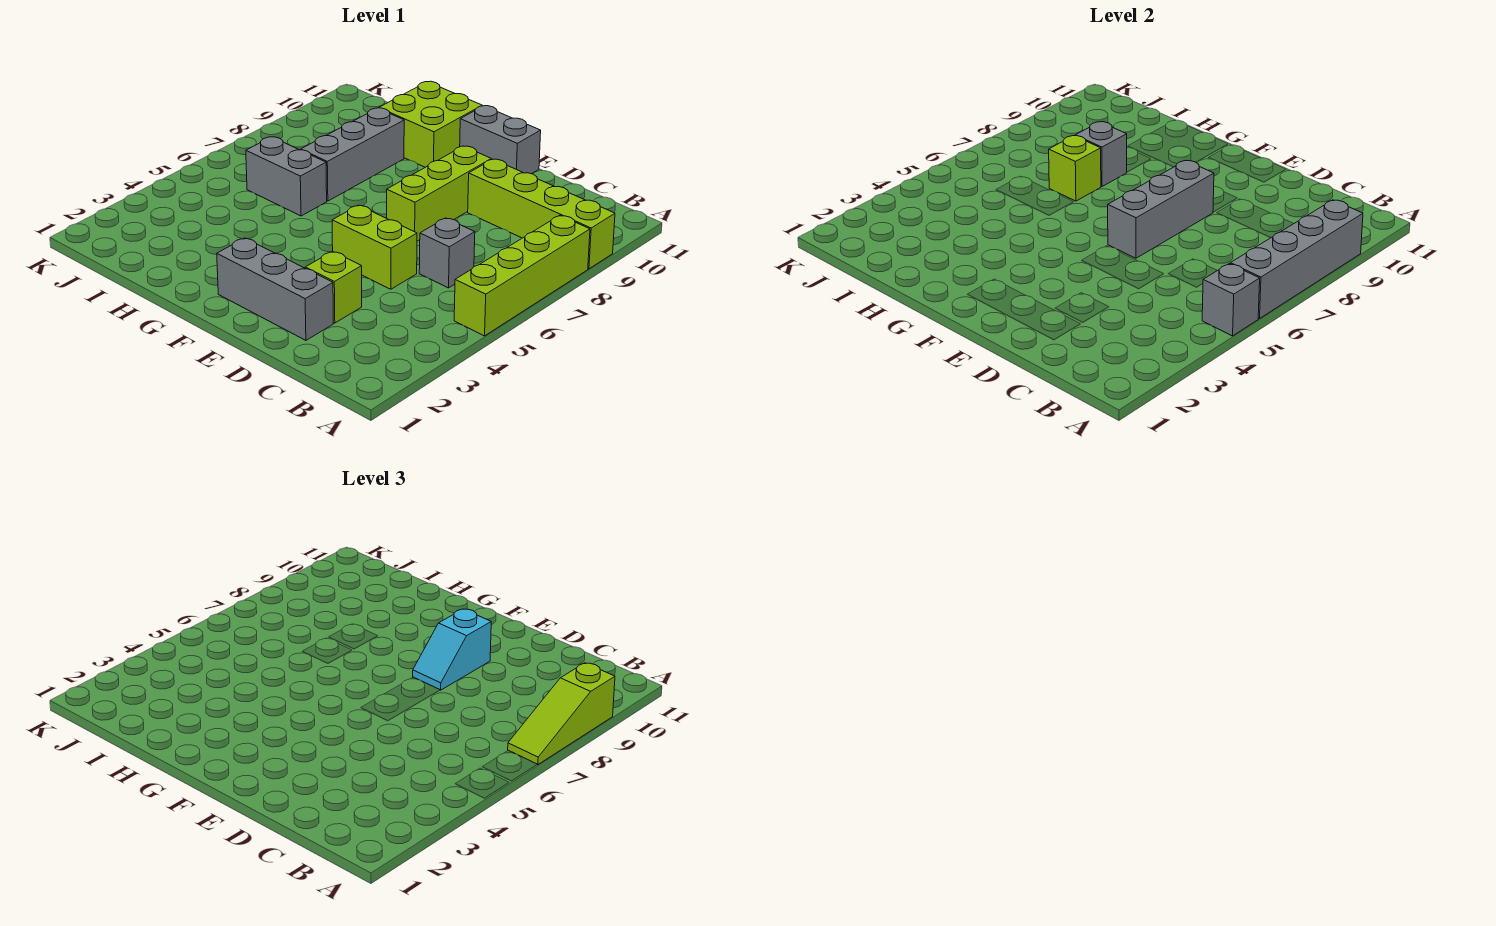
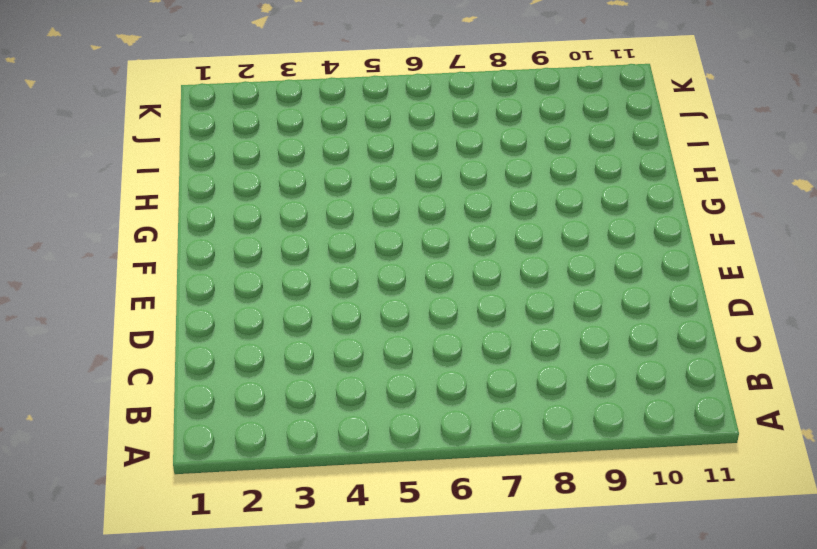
none -> lime 1x4 brick [454,215,590,336]
none -> lime 1x4 brick [468,159,615,269]
none -> grey 1x1 brick [419,218,475,288]

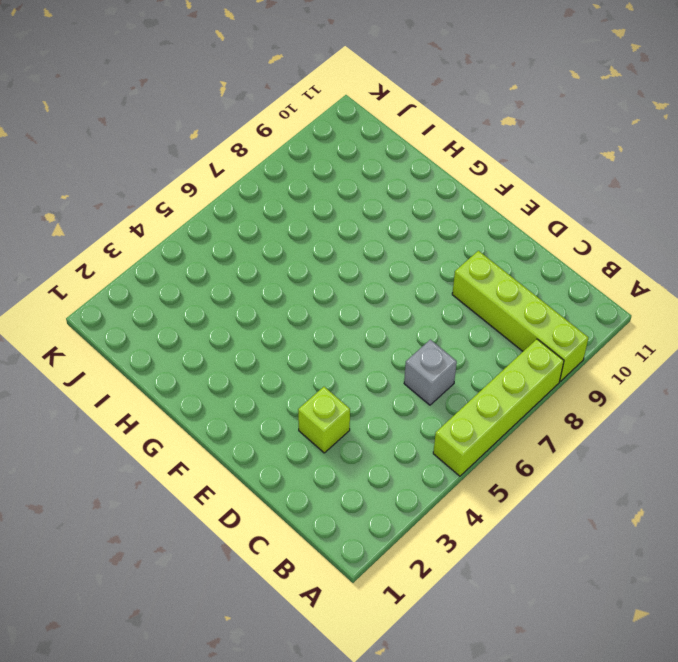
none -> grey 1x3 brick [217,238,333,340]
none -> lime 1x2 brick [332,205,417,289]
none -> lime 1x3 brick [387,146,491,241]

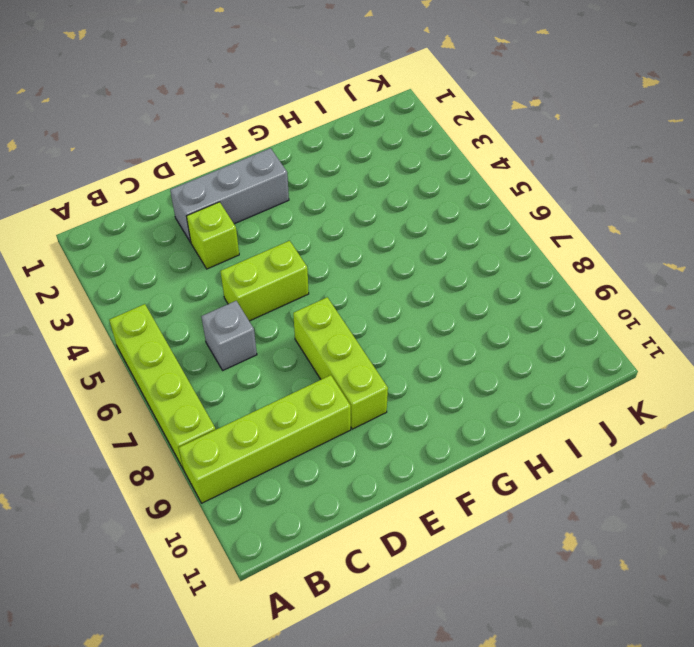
none -> grey 1x2 brick [460,106,541,174]
none -> lime 2x2 brick [379,81,482,167]
none -> grey 1x2 brick [246,137,327,216]

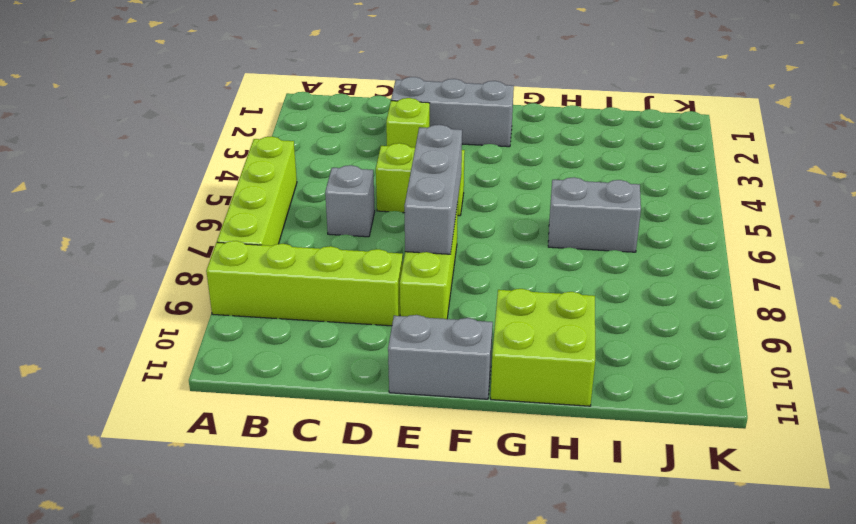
none -> grey 1x3 brick [301,108,404,201]
none -> grey 1x1 brick [1202,264,1260,336]
none -> grey 1x4 brick [1230,200,1363,319]

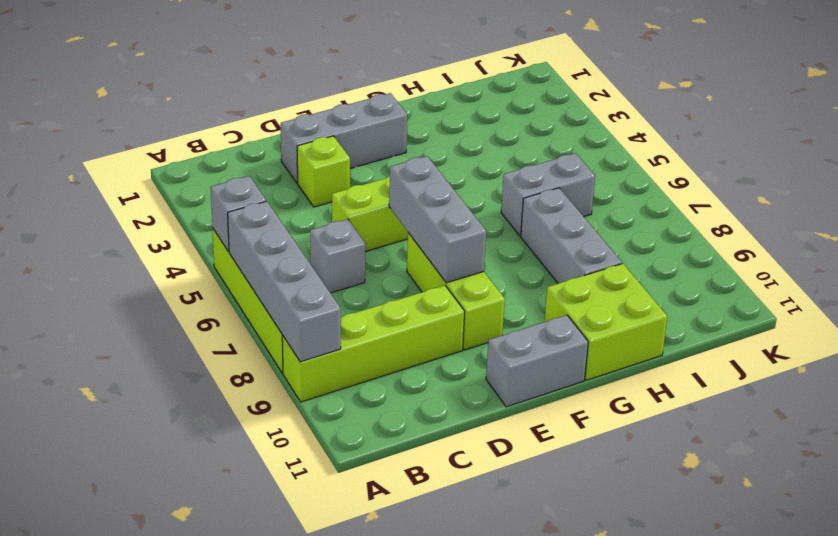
none -> lime 1x1 brick [1049,136,1101,201]
none -> grey 1x1 brick [1075,122,1127,186]
none -> lime 1x3 slope [508,663,615,765]

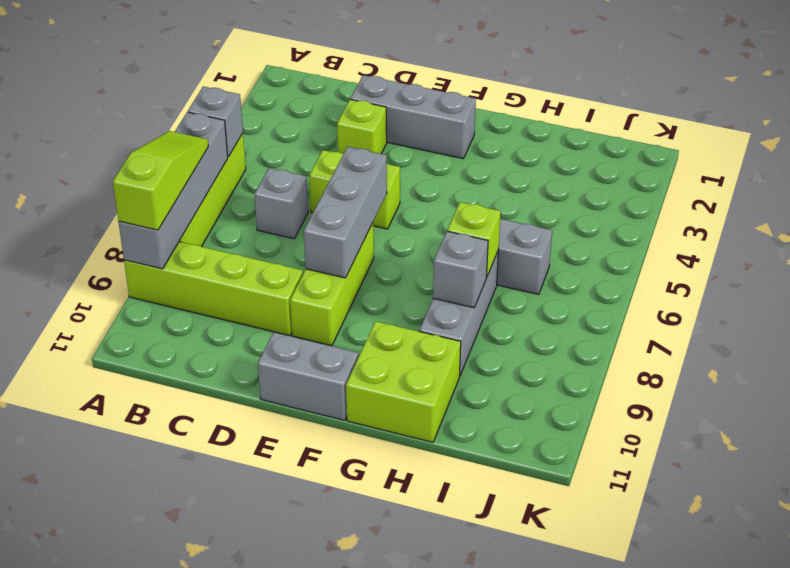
none -> cyan 1x2 slope [413,609,491,690]

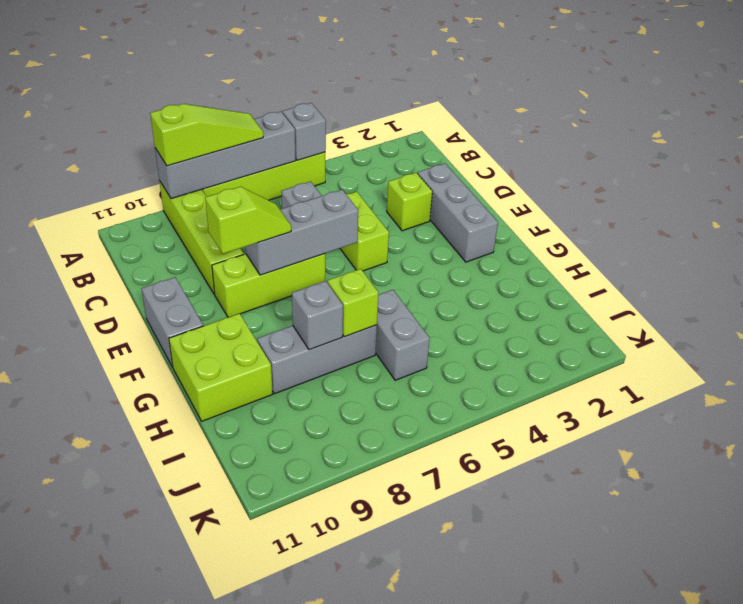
lime 1x2 slope [205,187,291,254] -> cyan 1x2 slope [413,609,491,690]

